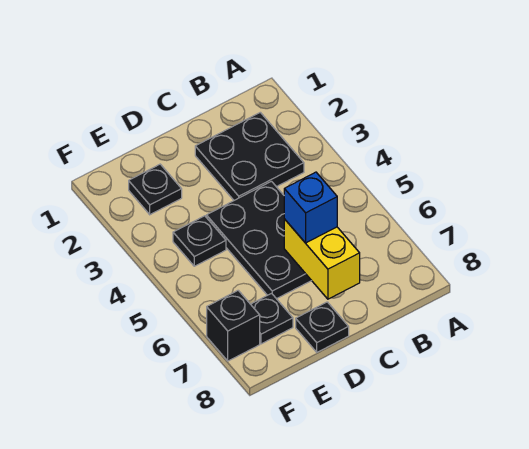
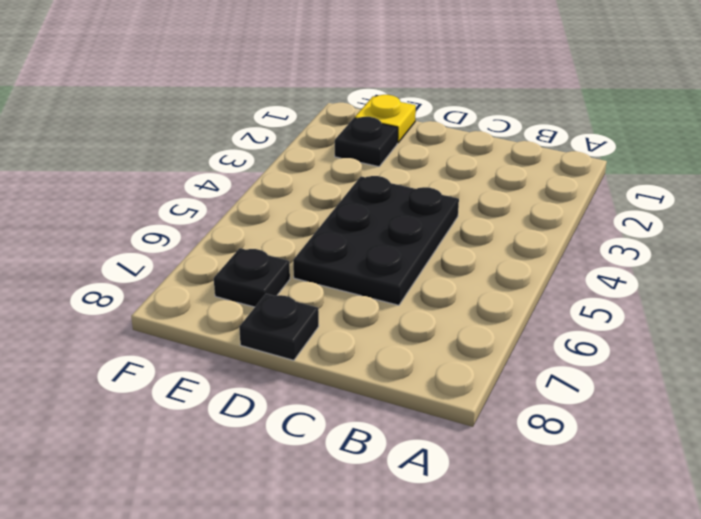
yellow 1x1 plate [355,95,416,143] -> none
none -> black 2x2 plate [195,112,304,200]
none -> black 1x1 plate [173,216,226,266]

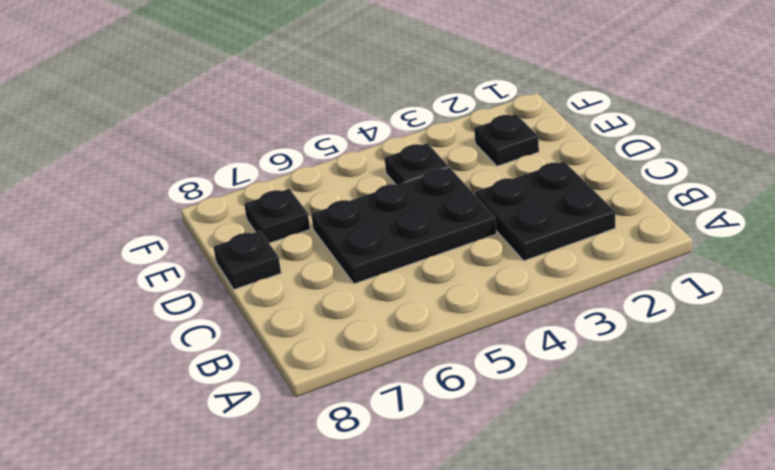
none -> black 1x1 brick [207,290,260,361]
none -> yellow 1x2 brick [284,219,360,299]

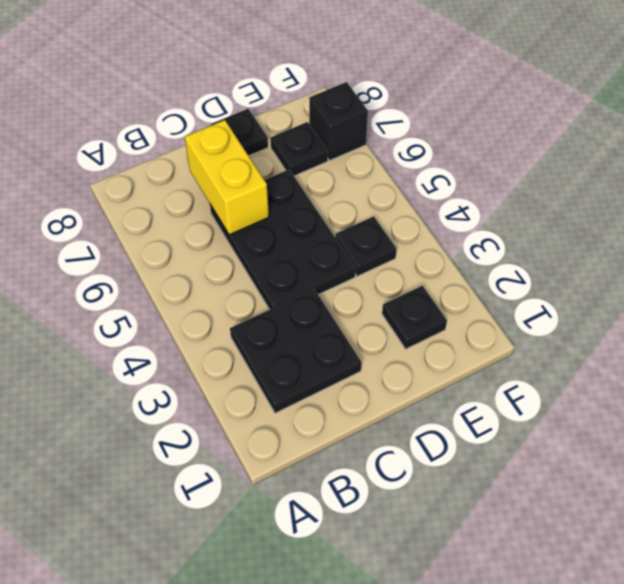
none -> blue 1x1 brick [284,172,337,243]

